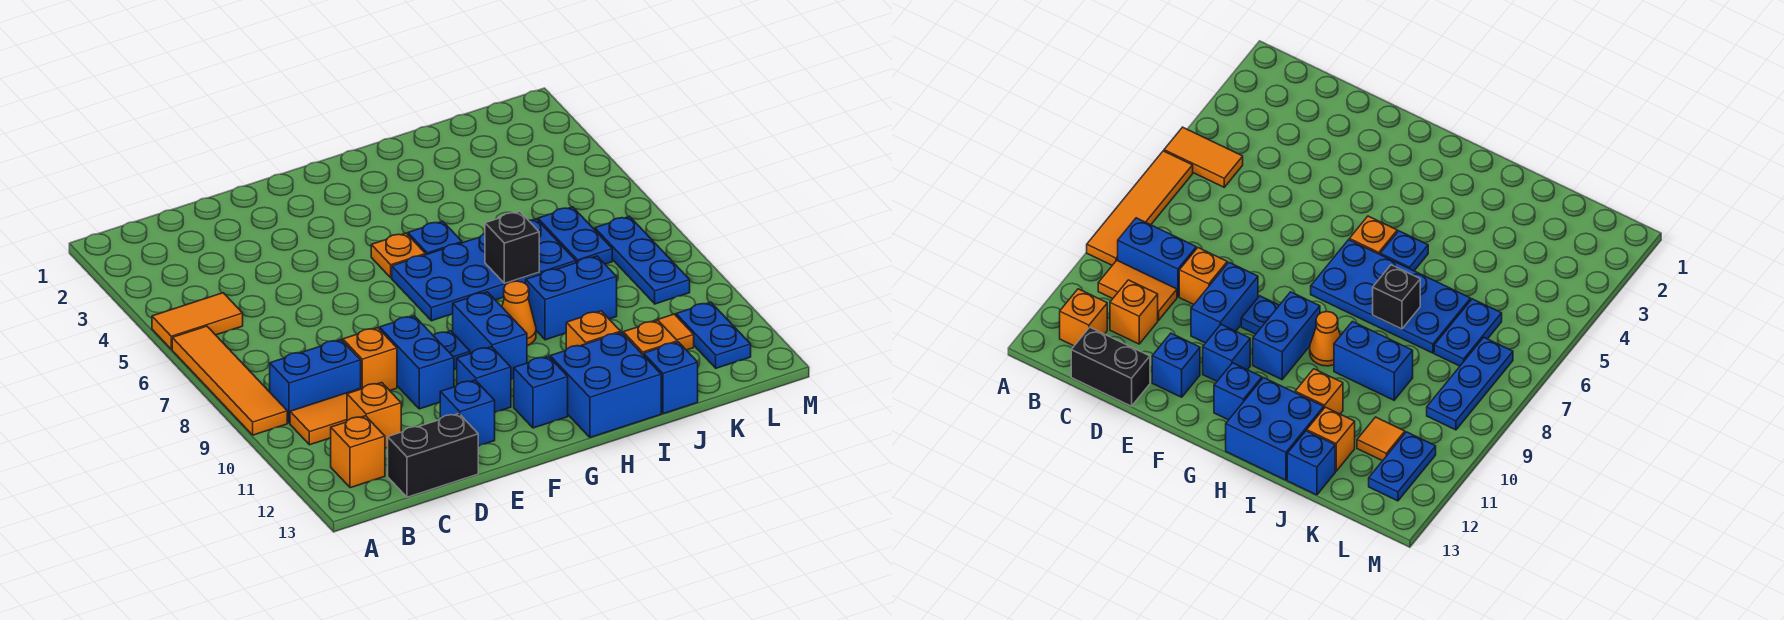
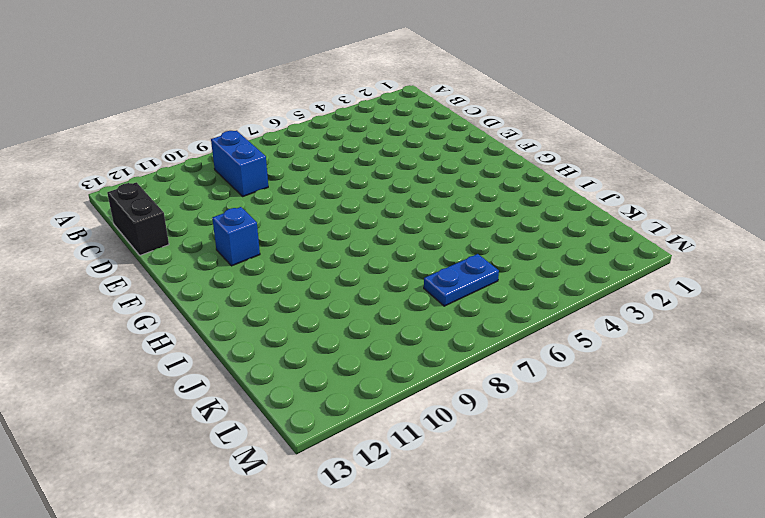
none -> orange 1x2 tile [152,293,243,349]
none -> orange 1x4 tile [172,326,287,435]
none -> orange 1x2 tile [290,388,362,445]

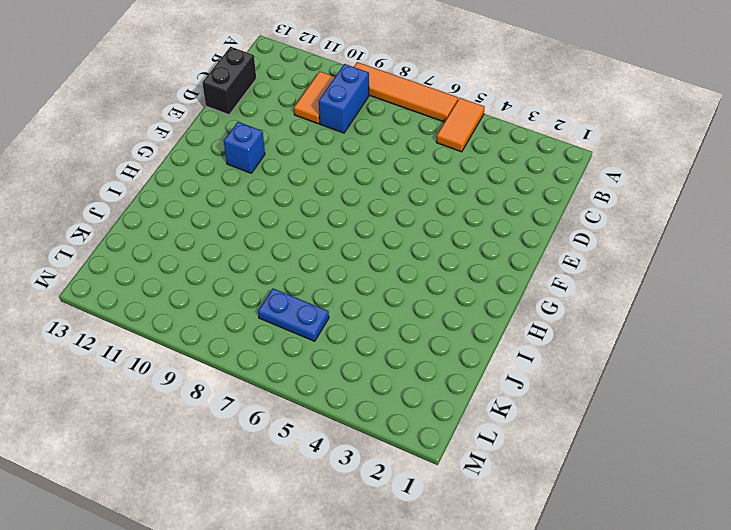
none -> orange 1x1 brick [331,416,385,488]
none -> orange 1x1 brick [347,383,401,448]
none -> orange 1x1 brick [343,328,397,391]

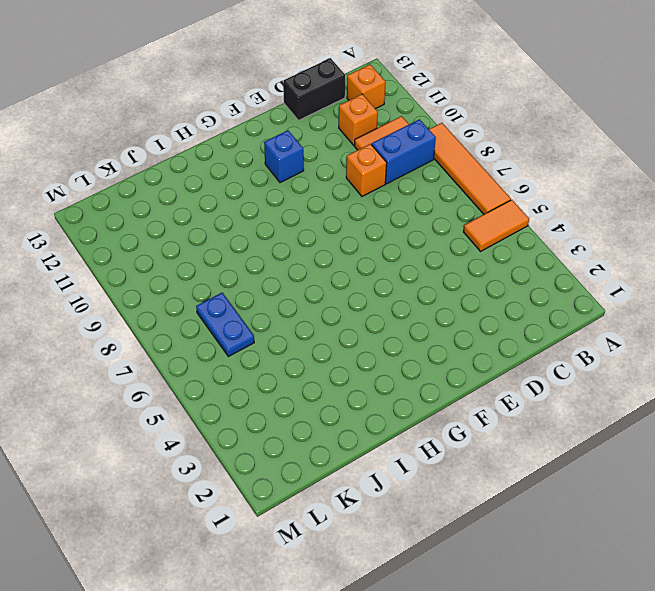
none -> blue 1x2 brick [380,316,454,409]
none -> blue 1x1 brick [440,380,495,446]
none -> blue 1x1 plate [433,331,470,370]

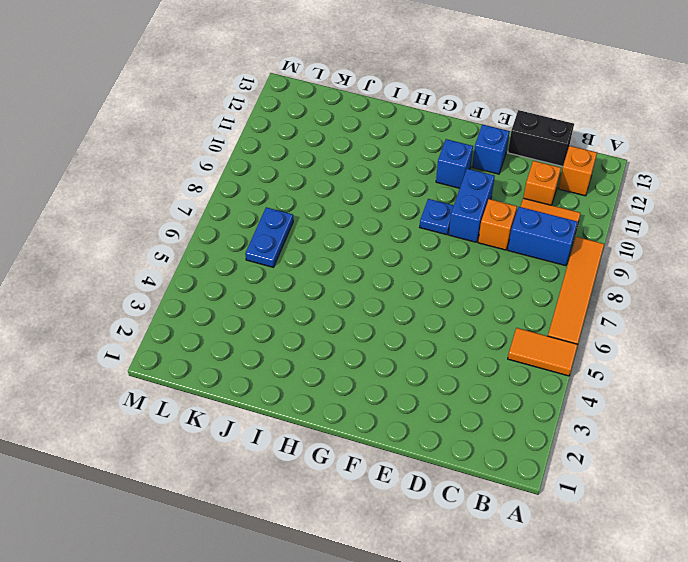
none -> orange 1x1 plate [371,233,425,278]
none -> blue 2x4 plate [392,219,576,321]
none -> blue 1x2 brick [453,292,527,379]

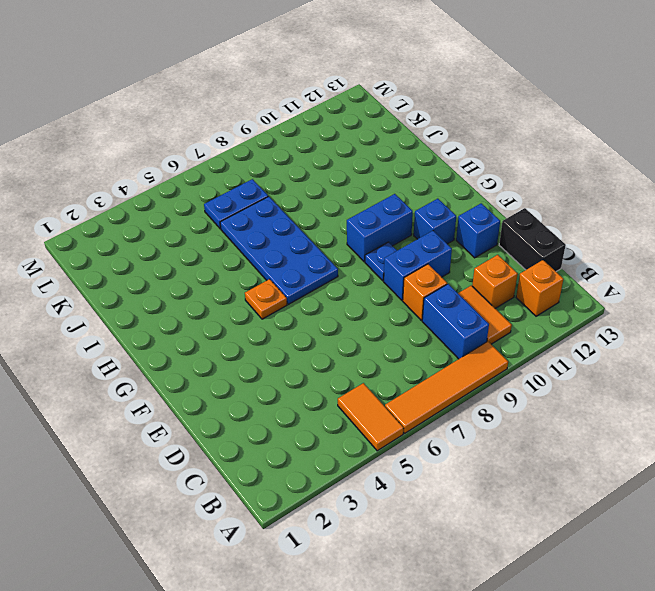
none -> blue 1x1 brick [514,356,568,428]
none -> blue 1x1 plate [408,221,462,255]
none -> orange 1x1 cone [502,281,536,346]

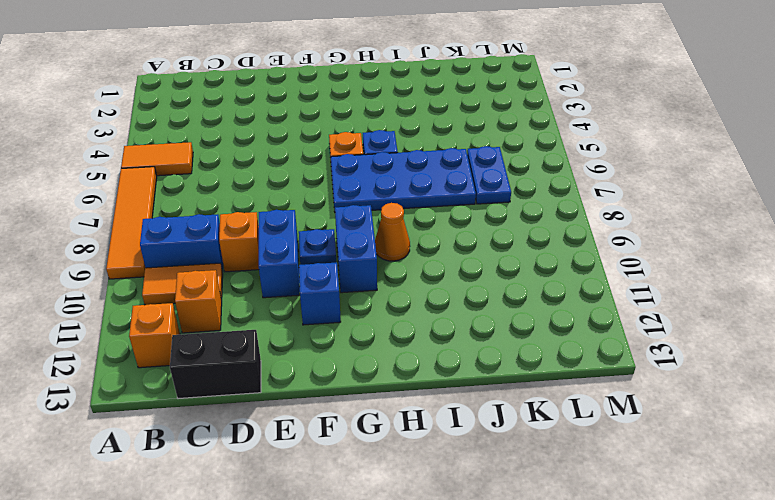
none -> blue 1x1 brick [440,380,495,446]
none -> blue 1x1 brick [514,356,568,428]
none -> blue 2x2 brick [550,332,661,438]

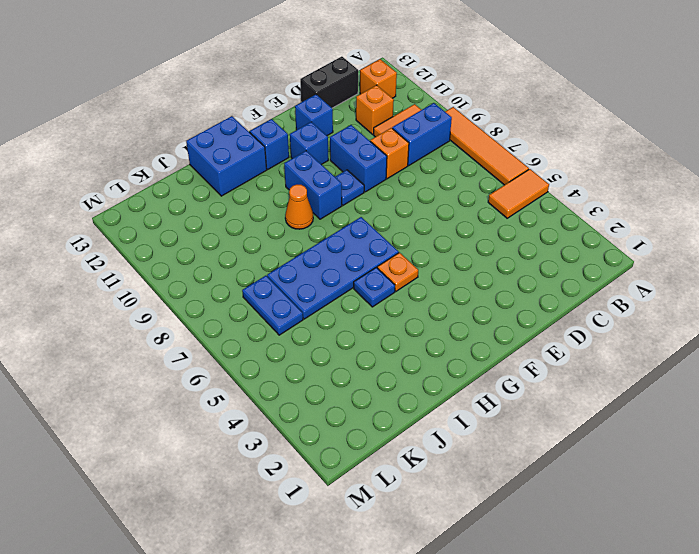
none -> blue 1x2 brick [526,256,617,340]
none -> orange 1x1 brick [566,311,621,349]
none -> orange 1x1 brick [623,321,677,355]

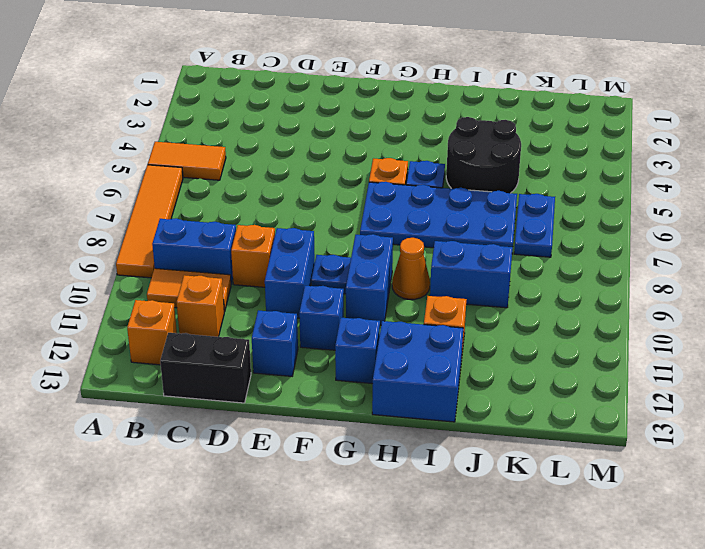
black 2x2 round brick [446,117,521,193] -> none
none -> orange 1x1 brick [623,321,677,355]
none -> blue 1x1 brick [644,342,698,414]
none -> orange 1x1 tile [652,314,694,350]

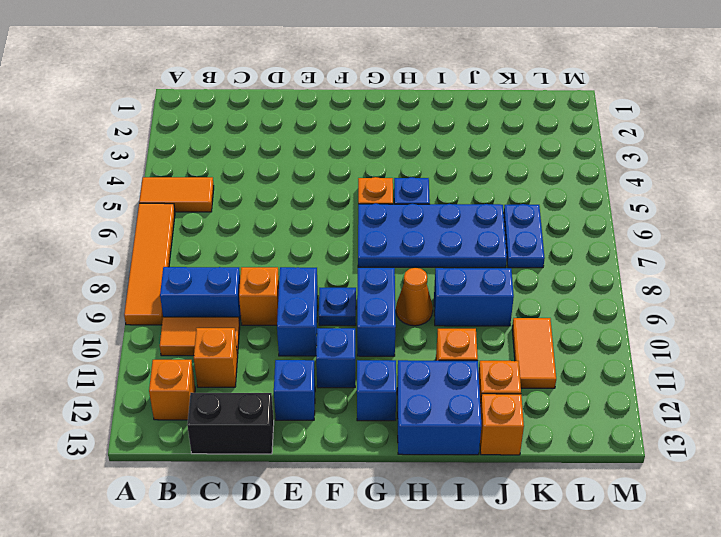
orange 1x1 brick [480,394,524,455] -> blue 1x1 brick [644,342,698,414]
orange 1x2 tile [512,318,556,388] -> orange 1x1 tile [652,314,694,350]
none -> blue 1x3 plate [595,216,690,304]
none -> blue 1x2 plate [676,302,751,368]
none -> black 1x1 brick [485,212,539,283]

